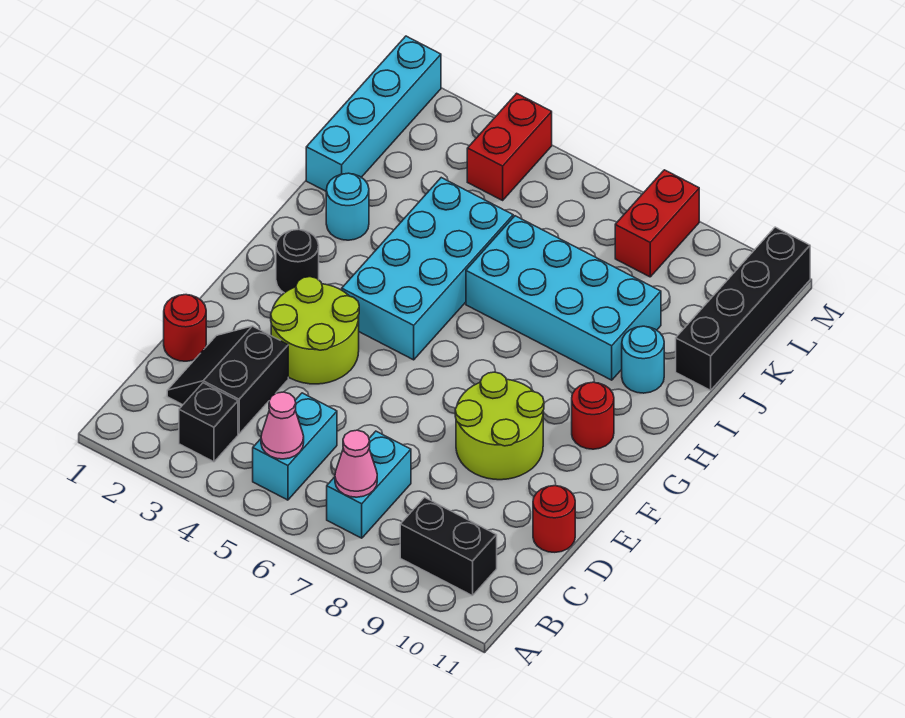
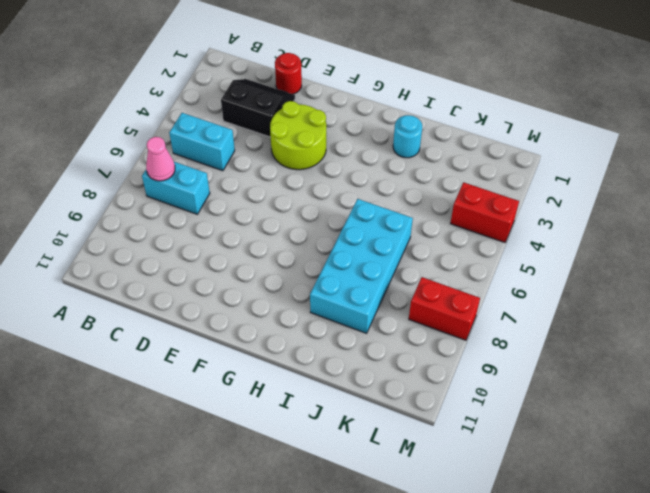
none -> black 1x1 brick [179,383,238,462]
none -> black 1x2 brick [400,497,497,596]
none -> red 1x1 round brick [533,485,575,552]

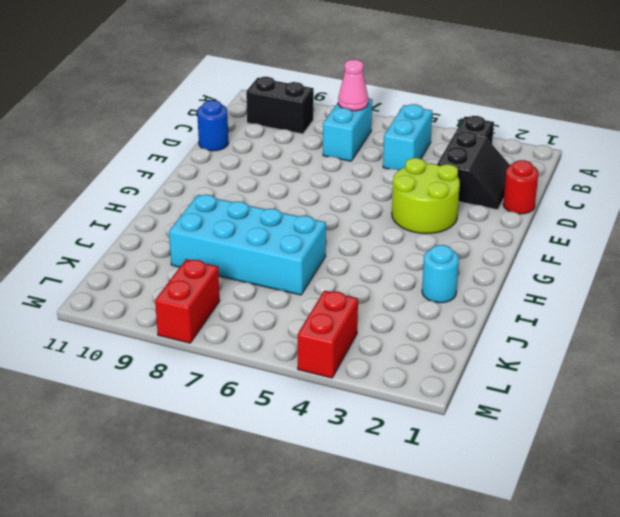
blue 1x1 round brick [197,100,228,151] -> red 1x1 round brick [533,485,575,552]
none -> lime 2x2 round brick [455,372,544,480]
none -> black 1x1 round brick [276,229,319,293]
none -> cyan 2x4 brick [342,178,513,360]

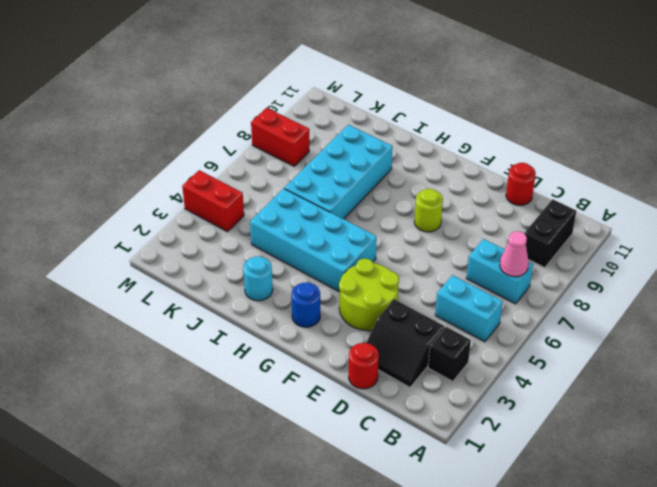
lime 1x1 round brick [414,189,443,232] -> lime 2x2 round brick [455,372,544,480]
blue 1x1 round brick [291,282,320,327] -> black 1x1 round brick [276,229,319,293]
none -> red 1x1 round brick [572,382,614,449]
none -> cyan 1x1 round brick [622,326,664,393]
none -> cyan 1x4 brick [306,36,441,191]

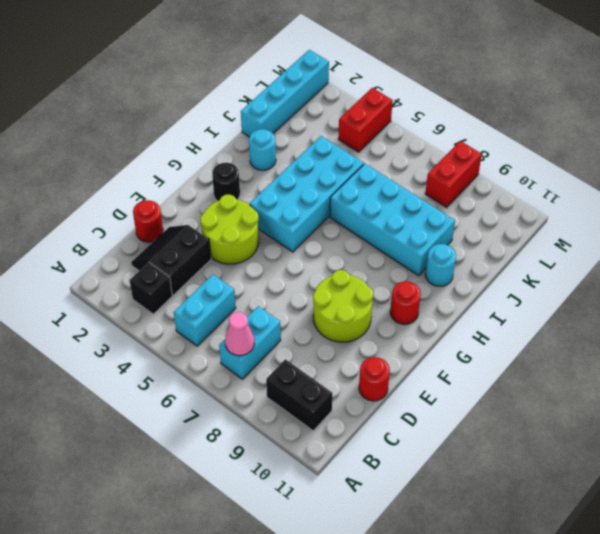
none -> black 1x4 brick [676,227,810,390]
none -> pink 1x1 cone [261,392,304,459]

